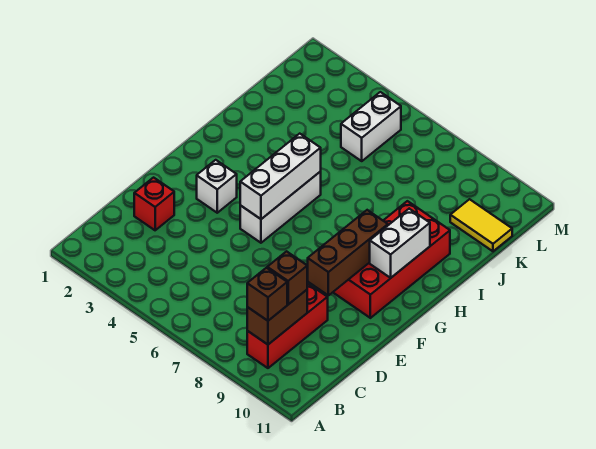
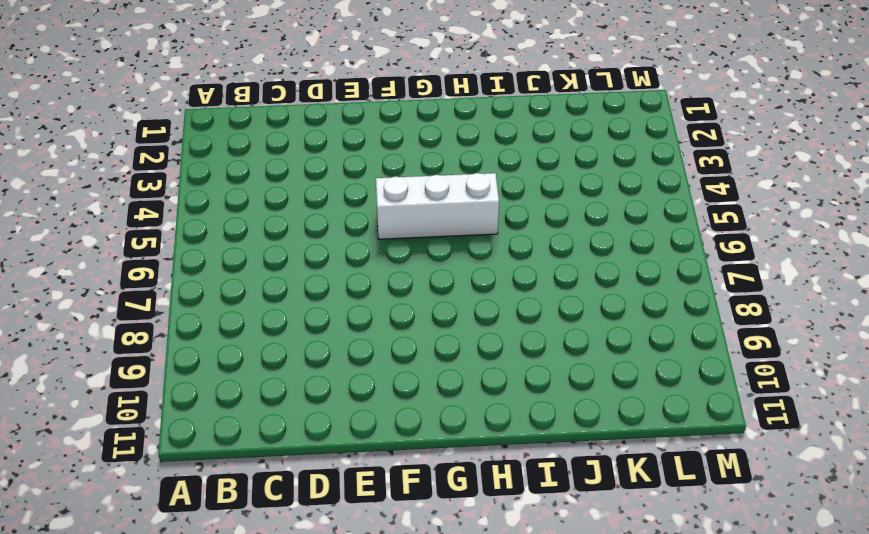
none -> red 1x3 brick [247,283,328,368]
none -> red 1x1 brick [134,178,174,230]
none -> white 1x1 brick [197,160,237,213]

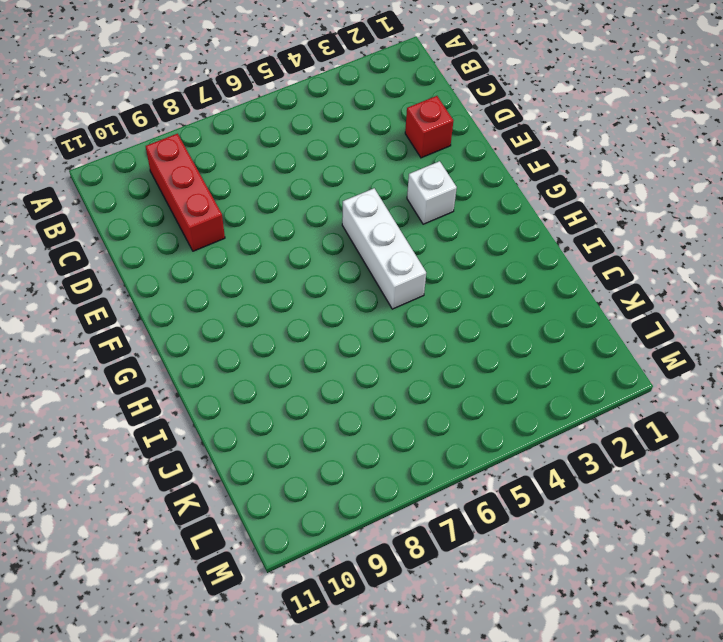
none -> red 2x4 brick [333,201,450,318]
none -> white 1x2 brick [341,92,401,161]
none -> yellow 1x2 tile [450,199,512,251]

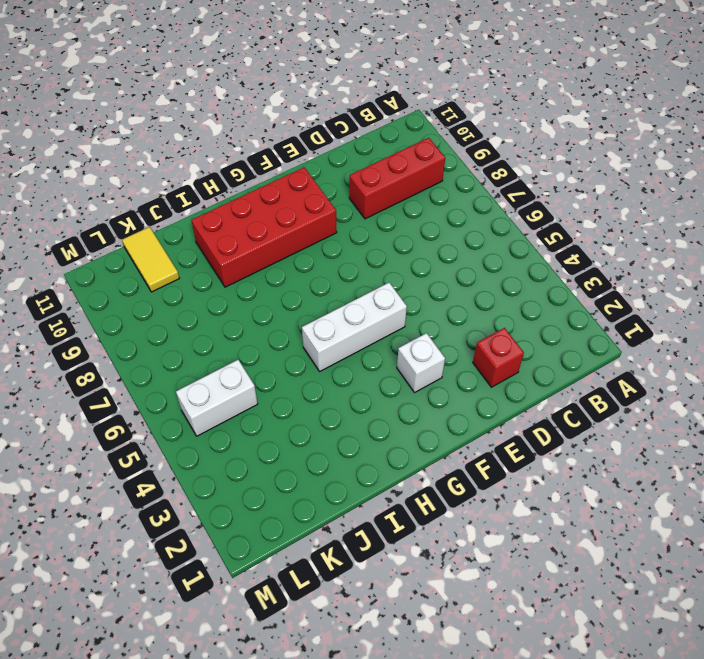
none -> brown 1x2 brick [247,290,307,344]
none -> brown 1x3 brick [308,210,388,295]
none -> white 1x3 brick [240,134,321,219]

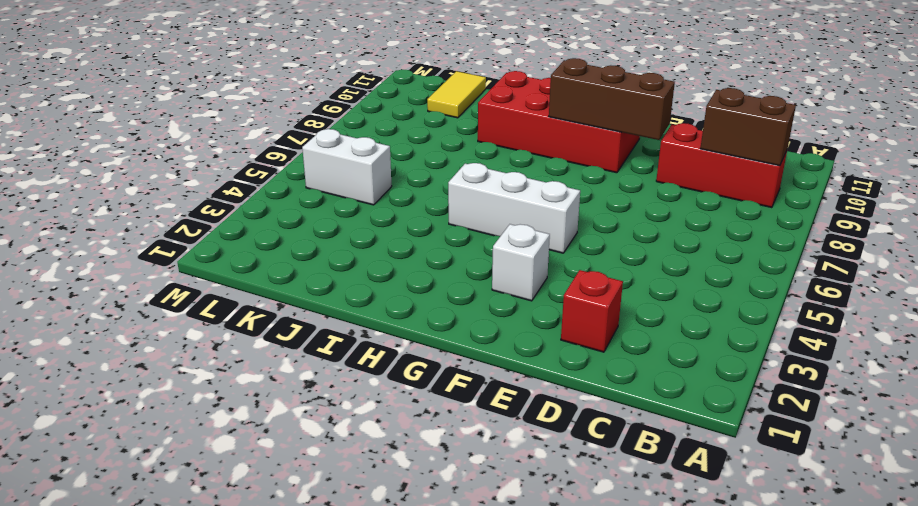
none -> white 1x3 brick [240,134,321,219]
none -> white 1x2 brick [370,209,430,278]
none -> brown 1x1 brick [247,268,287,321]

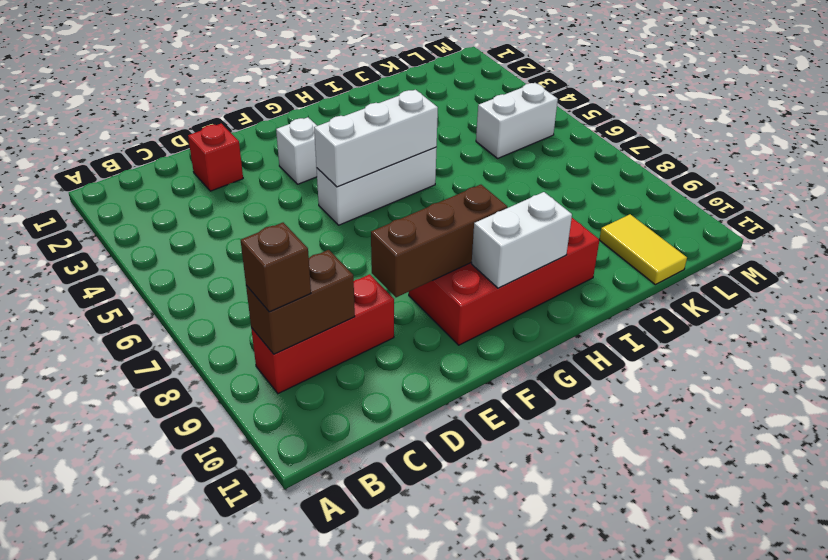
none -> brown 1x1 brick [267,251,307,304]

